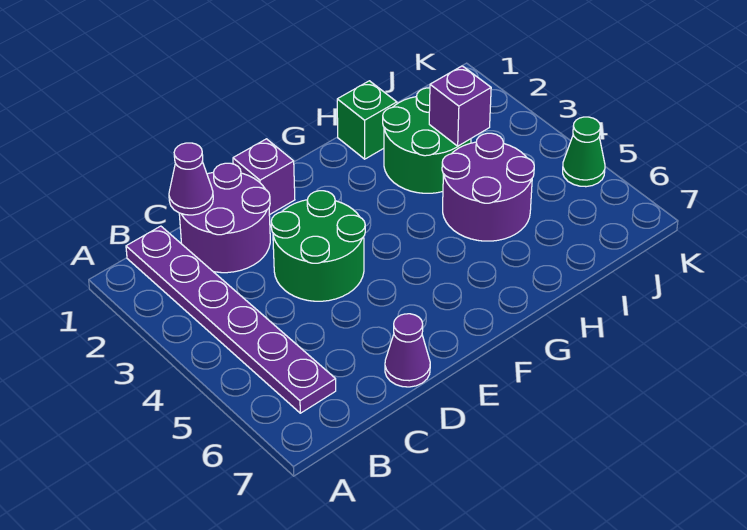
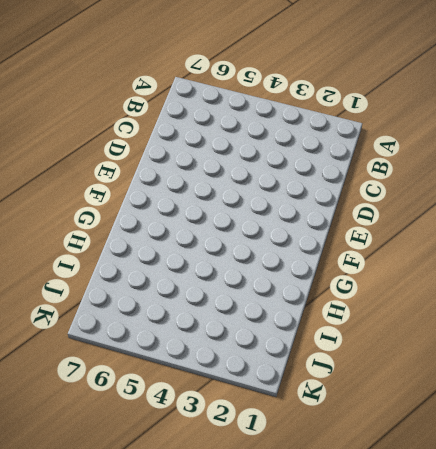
none -> purple 1x6 plate [126,226,336,413]
none -> purple 2x2 round brick [179,163,270,273]

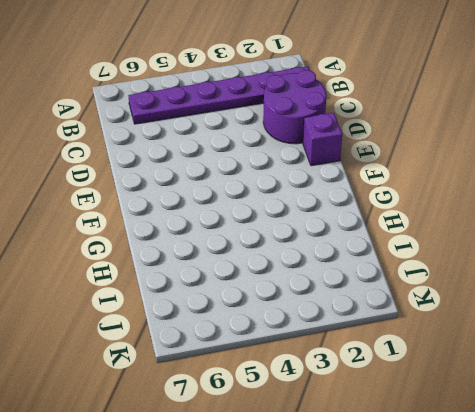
none -> green 2x2 round brick [271,191,365,301]
none -> purple 1x1 cone [385,314,430,387]

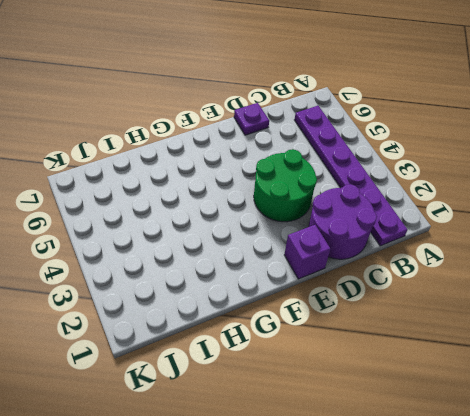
purple 1x1 plate [234,103,269,135] -> purple 1x1 cone [385,314,430,387]
none -> green 1x1 brick [337,81,397,159]
none -> green 2x2 round brick [383,88,471,193]

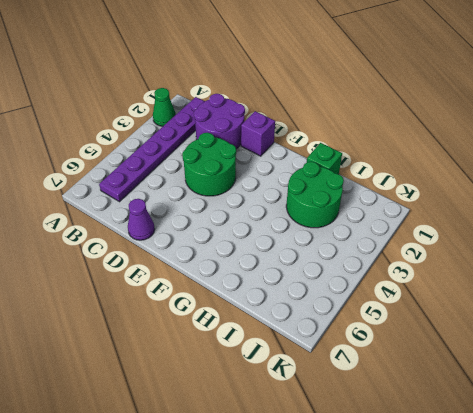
green 1x1 cone [153,88,176,126] -> green 1x1 cone moved to [563,117,605,187]
none -> purple 2x2 round brick [442,133,534,241]
none -> purple 1x1 cone [169,143,213,215]

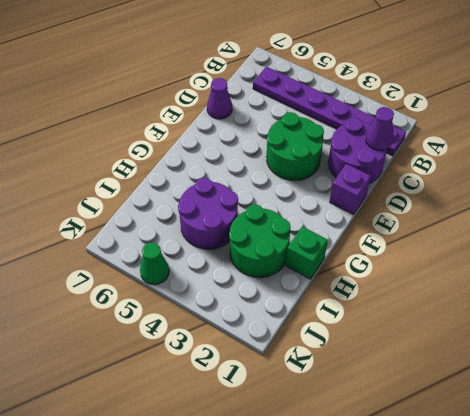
none -> purple 1x1 brick [429,66,491,146]

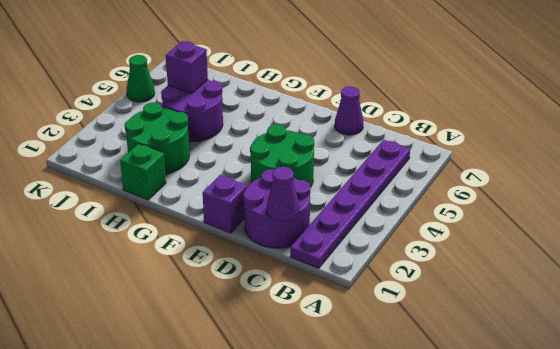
purple 1x1 brick [166,41,208,94] -> purple 1x1 brick moved to [429,66,491,146]

